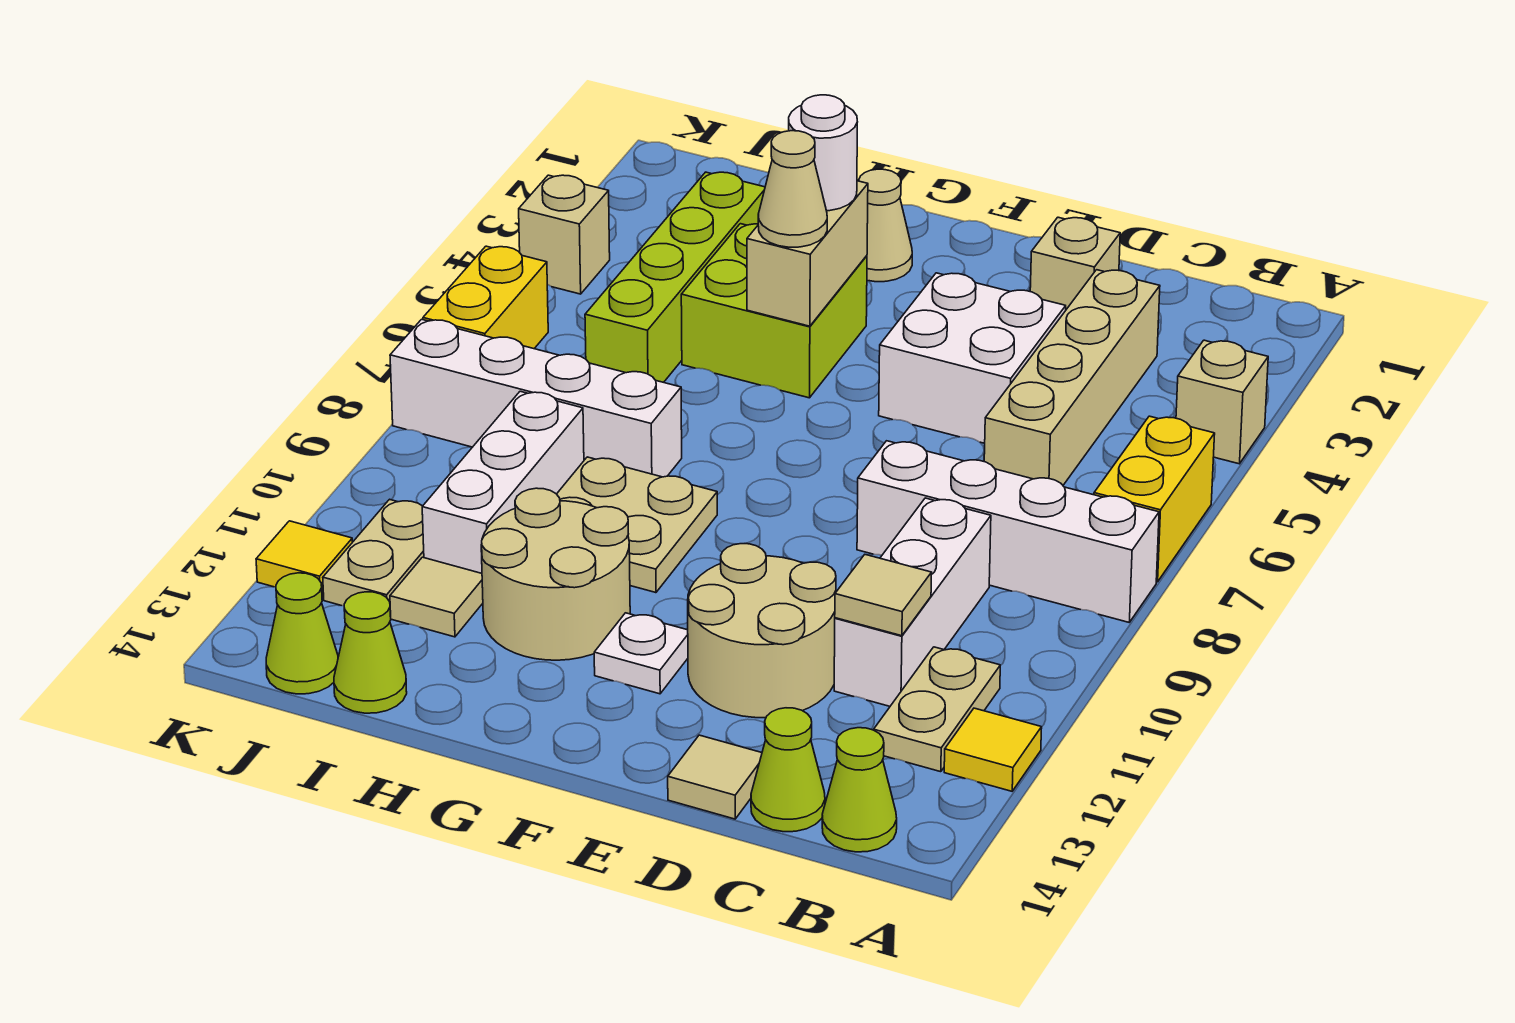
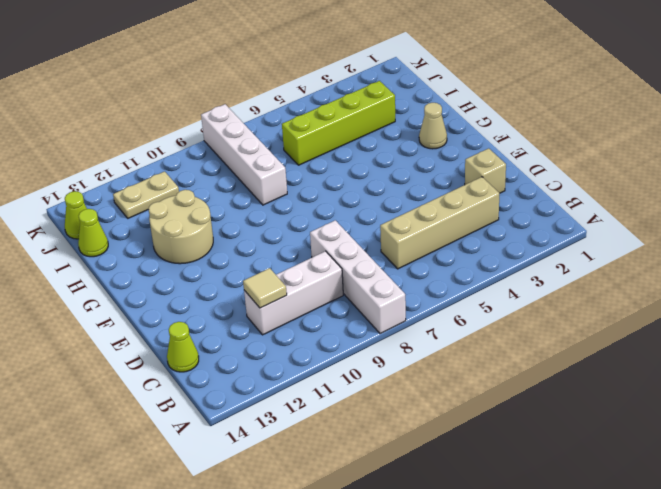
none -> tan 1x1 brick [1176,340,1268,464]
none -> yellow 1x2 brick [1094,416,1215,582]
none -> yellow 1x1 tile [944,708,1042,791]
none -> tan 1x2 plate [874,647,1000,772]

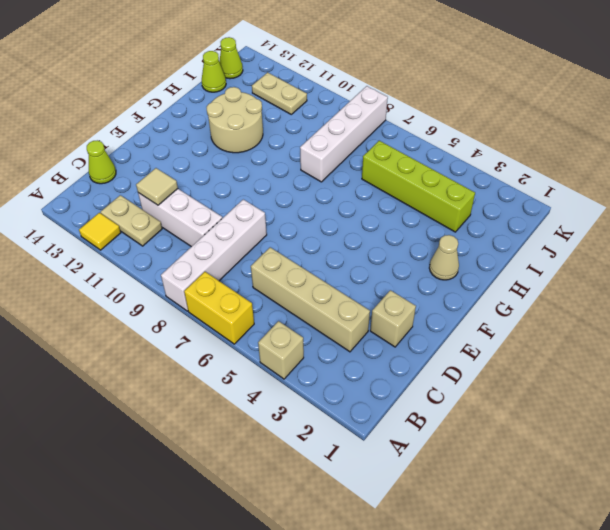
none -> lime 1x1 cone [822,728,897,852]
none -> white 2x2 brick [879,273,1066,443]
none -> tan 2x2 round brick [688,544,836,718]
none -> tan 1x1 tile [668,735,762,819]

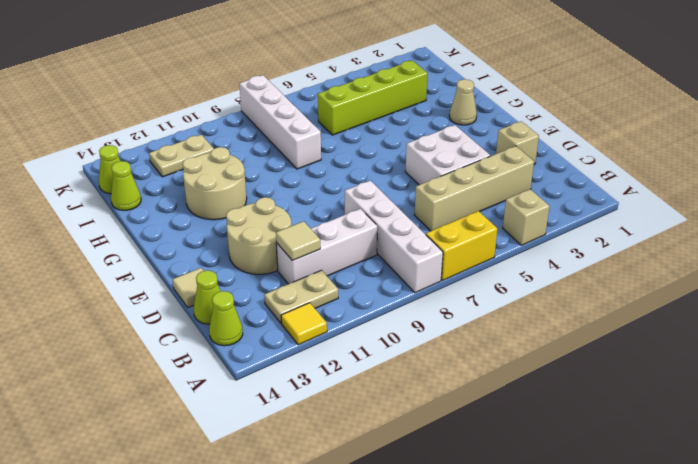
none -> white 1x1 plate [594,613,688,694]
none -> lime 2x2 brick [681,224,867,398]
none -> tan 2x2 plate [557,457,717,593]
none -> white 1x3 brick [422,391,584,573]

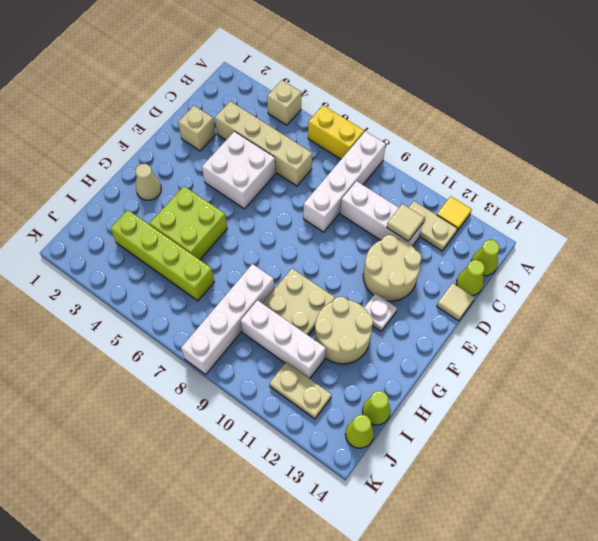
none -> tan 1x1 tile [390,557,483,637]
none -> tan 1x1 brick [519,175,610,294]
none -> yellow 1x2 brick [423,246,548,349]
none -> yellow 1x1 tile [256,521,352,598]

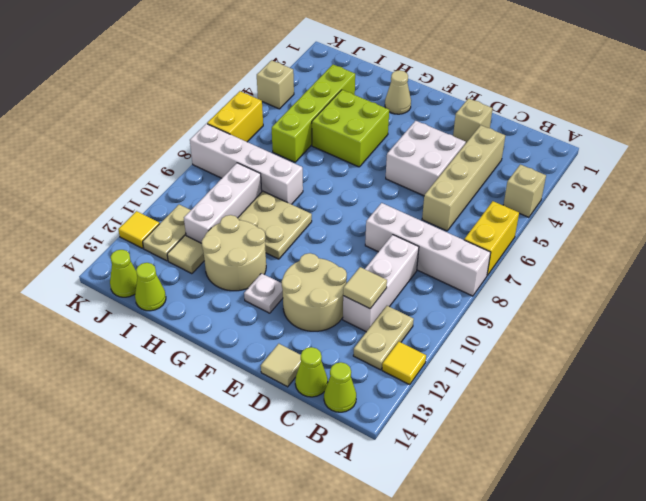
none -> tan 1x2 brick [747,181,868,326]
none -> white 1x1 round brick [789,95,857,211]
none -> tan 1x1 cone [758,131,827,247]

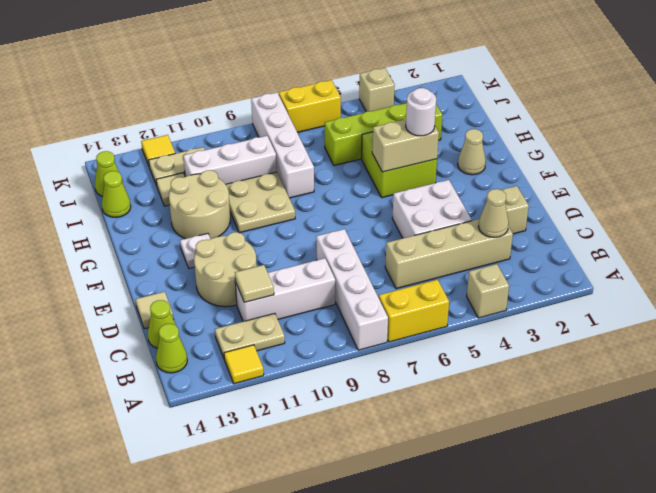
tan 1x1 cone [479,189,509,237] -> tan 1x1 cone moved to [758,131,827,247]

